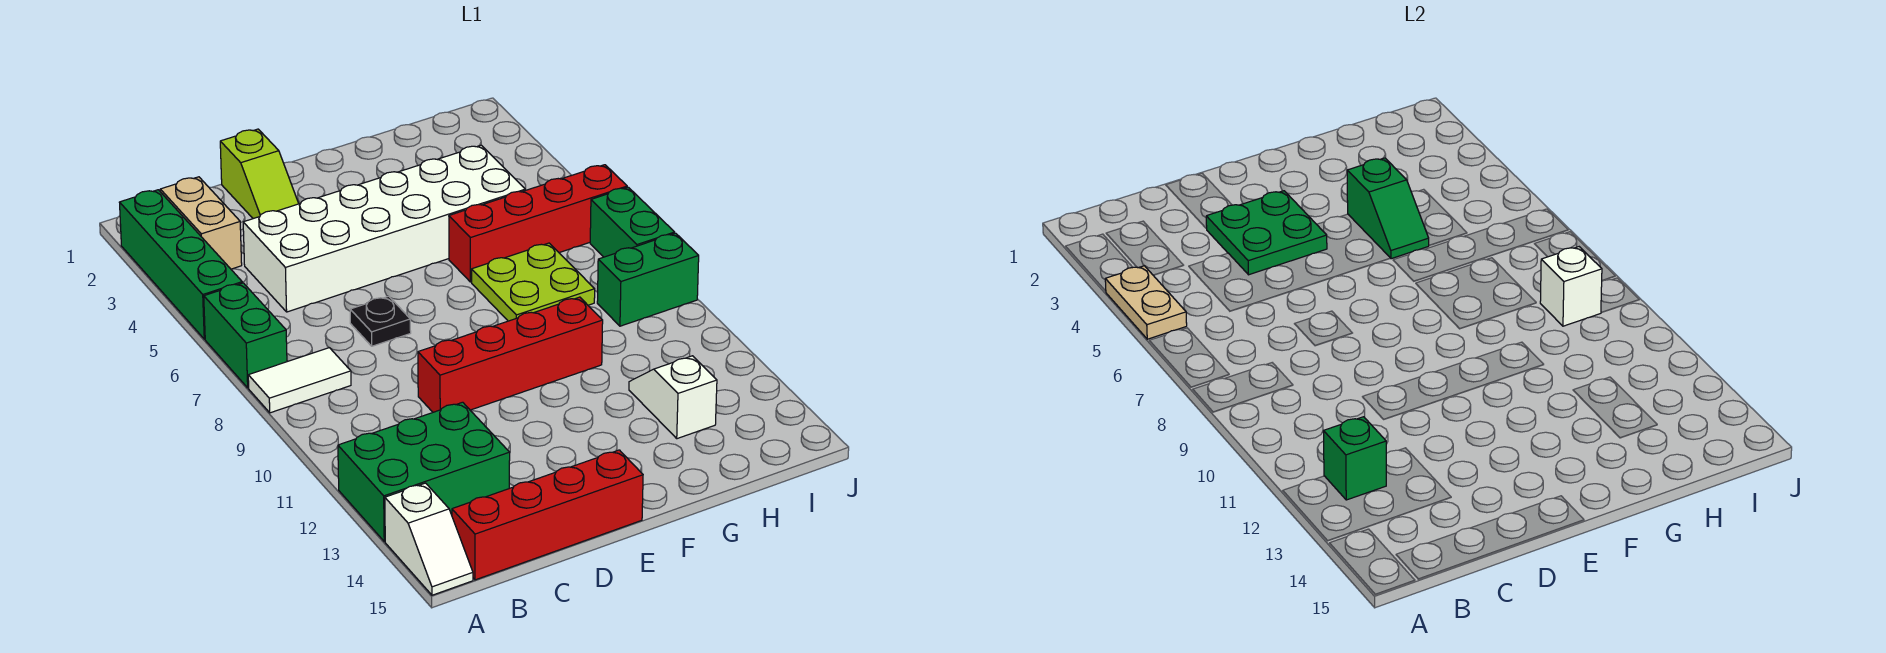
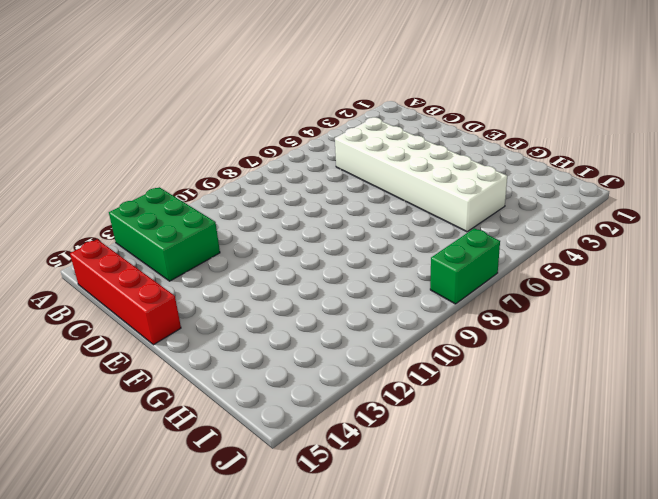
none -> green 1x4 brick [119,190,242,339]
none -> green 1x2 brick [204,283,287,388]
none -> white 1x2 tile [248,348,351,413]

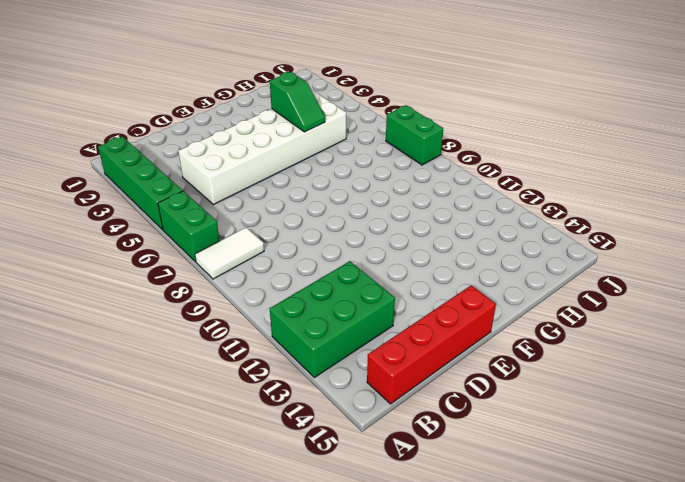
none -> white 1x2 slope [385,483,473,595]
none -> tan 1x2 brick [160,177,242,269]
none -> lime 1x2 slope [220,129,299,219]

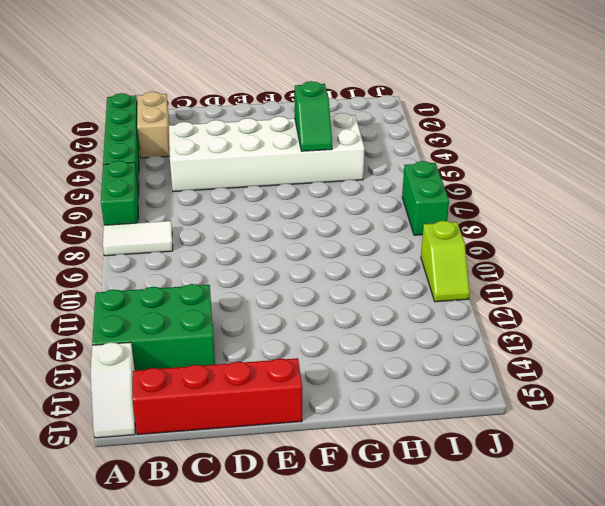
lime 1x2 slope [421,221,470,302] -> lime 1x2 slope moved to [220,129,299,219]
none -> black 1x1 plate [350,296,411,346]
none -> red 1x4 brick [418,297,603,412]
none -> red 1x4 brick [449,165,627,282]

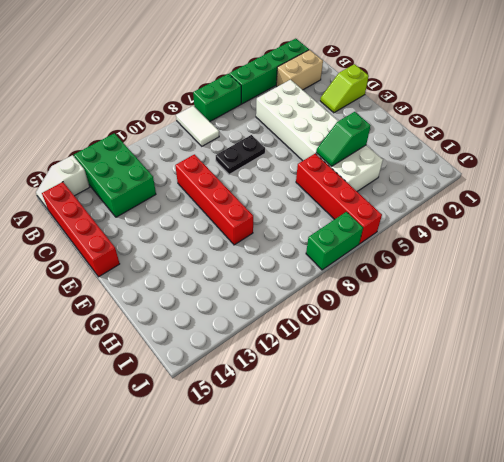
black 1x2 plate [216,135,265,174] -> black 1x1 plate [350,296,411,346]
none -> lime 2x2 plate [472,243,595,321]
none -> white 1x2 slope [629,356,717,439]
none -> green 1x2 brick [597,233,699,326]

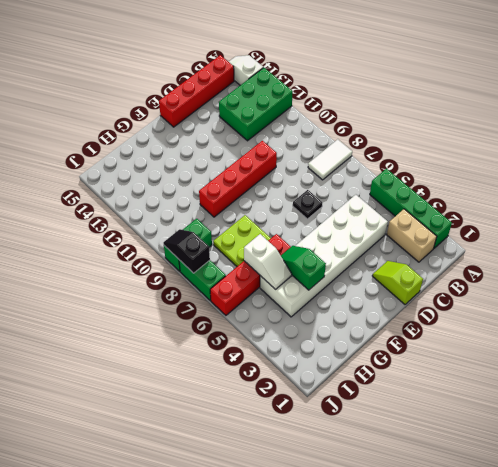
white 1x2 slope [244,234,292,290] -> white 1x2 slope moved to [629,356,717,439]
black 1x2 slope [163,229,210,273] -> none
none -> green 1x2 brick [204,283,287,388]
none -> tan 1x2 plate [1105,266,1187,339]
none -> green 1x1 brick [1323,417,1386,500]

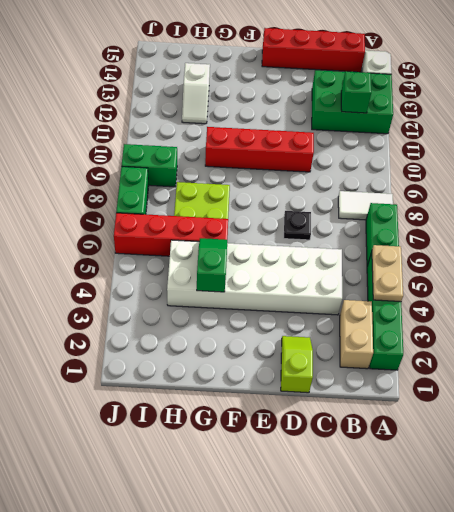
none -> green 2x2 plate [1206,191,1327,275]
none -> white 1x1 brick [1540,247,1602,326]

